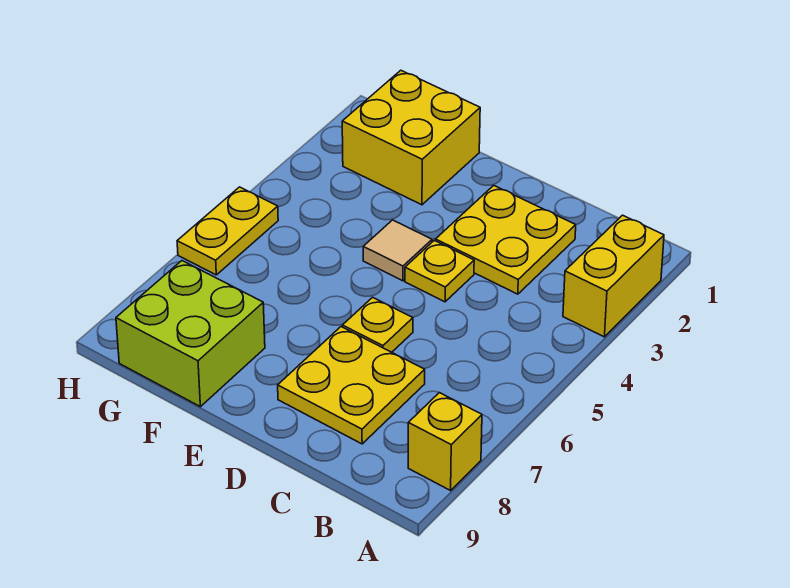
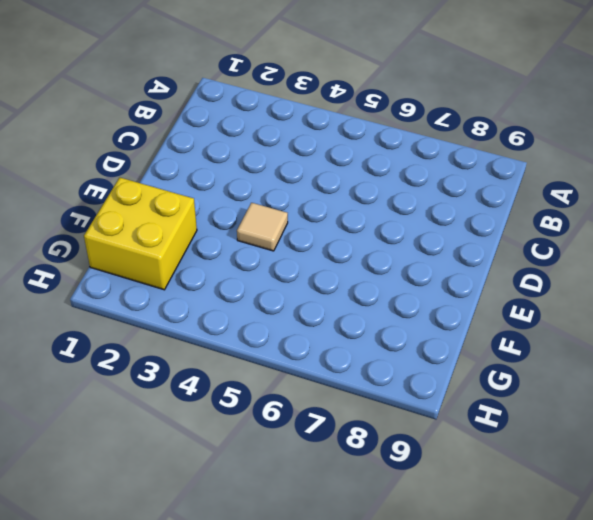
none -> yellow 1x2 brick [563,215,664,337]
none -> yellow 1x1 brick [408,393,482,490]

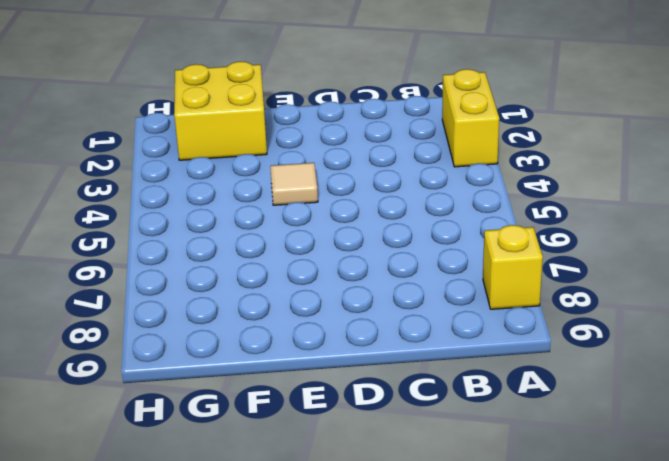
none -> yellow 2x2 plate [436,185,576,294]
none -> yellow 2x2 plate [278,327,425,444]

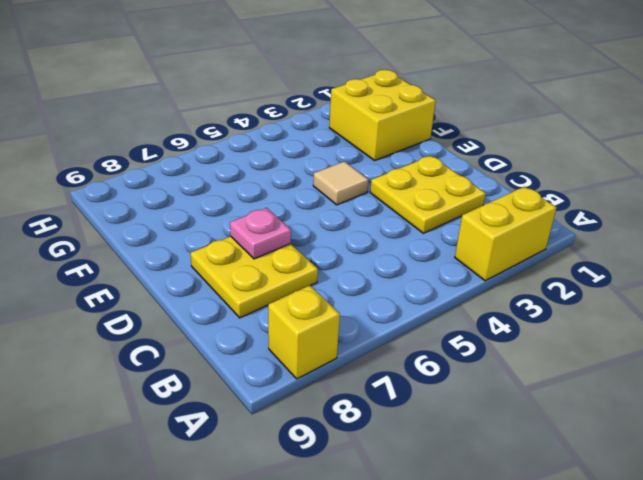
pink 1x1 plate [230,208,291,259] -> none
none -> yellow 1x1 plate [405,241,474,302]
none -> yellow 1x1 plate [342,297,413,352]

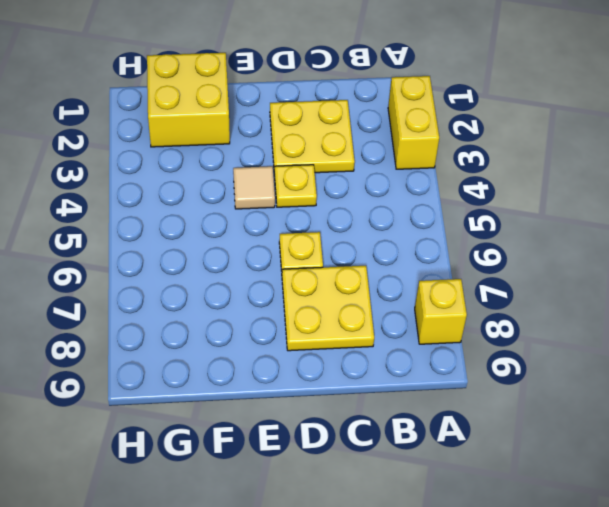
none -> lime 2x2 brick [116,261,265,407]
none -> yellow 1x2 plate [177,187,278,275]

